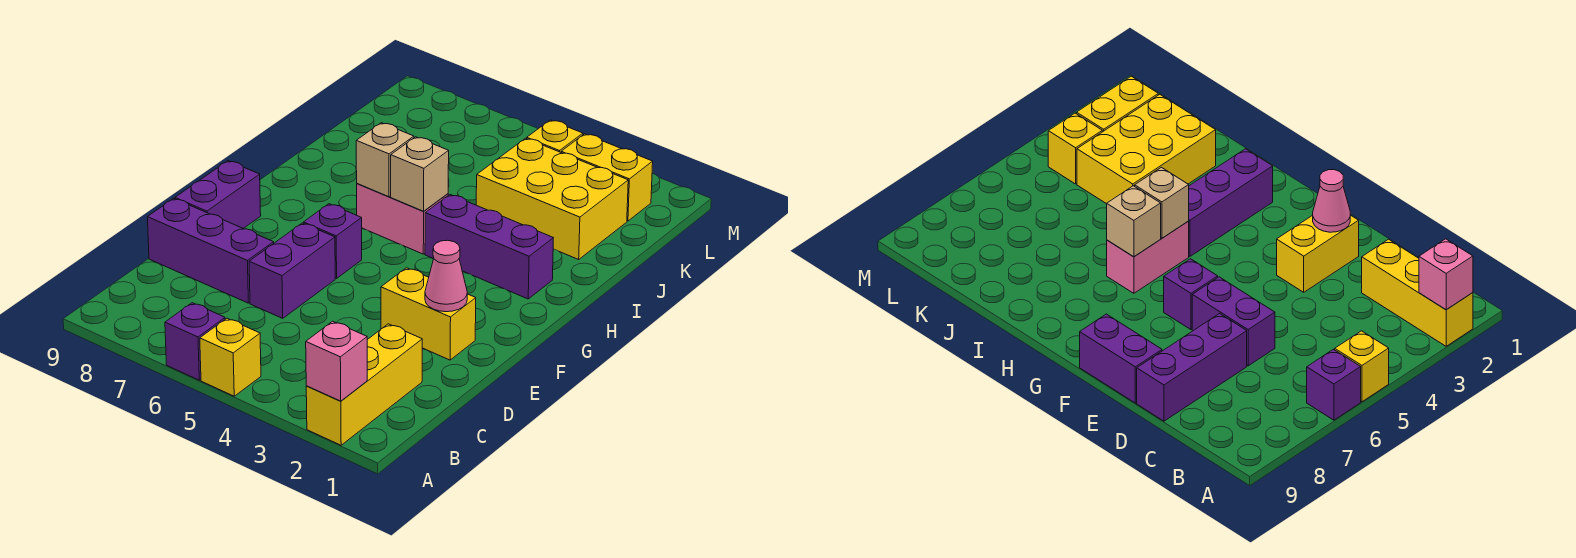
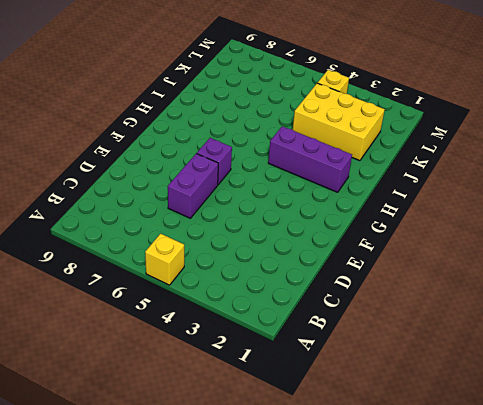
none -> yellow 1x3 brick [306,324,422,445]
none -> purple 1x1 brick [165,303,225,380]
none -> purple 1x3 brick [148,199,274,303]

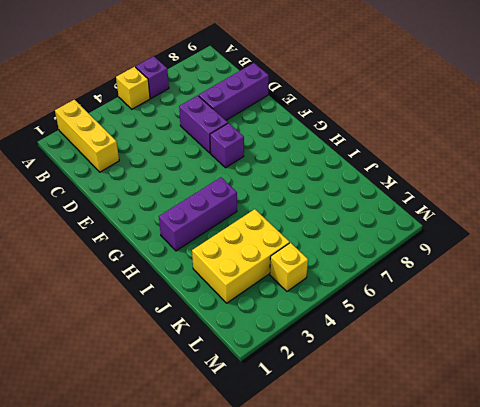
none -> yellow 1x2 brick [381,268,476,360]
none -> purple 1x2 brick [175,161,261,228]
none -> pink 1x2 brick [357,184,448,254]

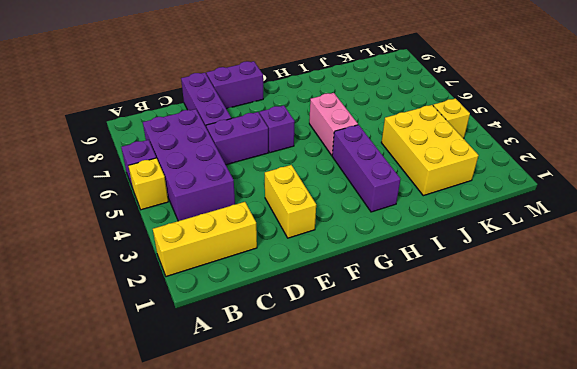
purple 2x4 brick [143,109,235,221] -> none
none -> yellow 1x2 brick [561,134,653,221]
none -> pink 1x1 brick [306,321,367,401]
none -> pink 1x1 cone [425,240,467,312]

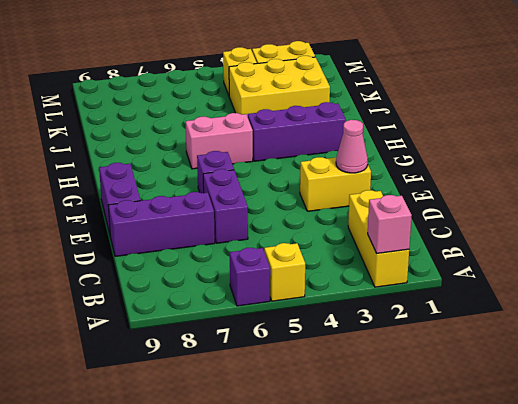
none -> tan 1x1 brick [391,137,449,211]
none -> tan 1x1 brick [356,123,414,197]

